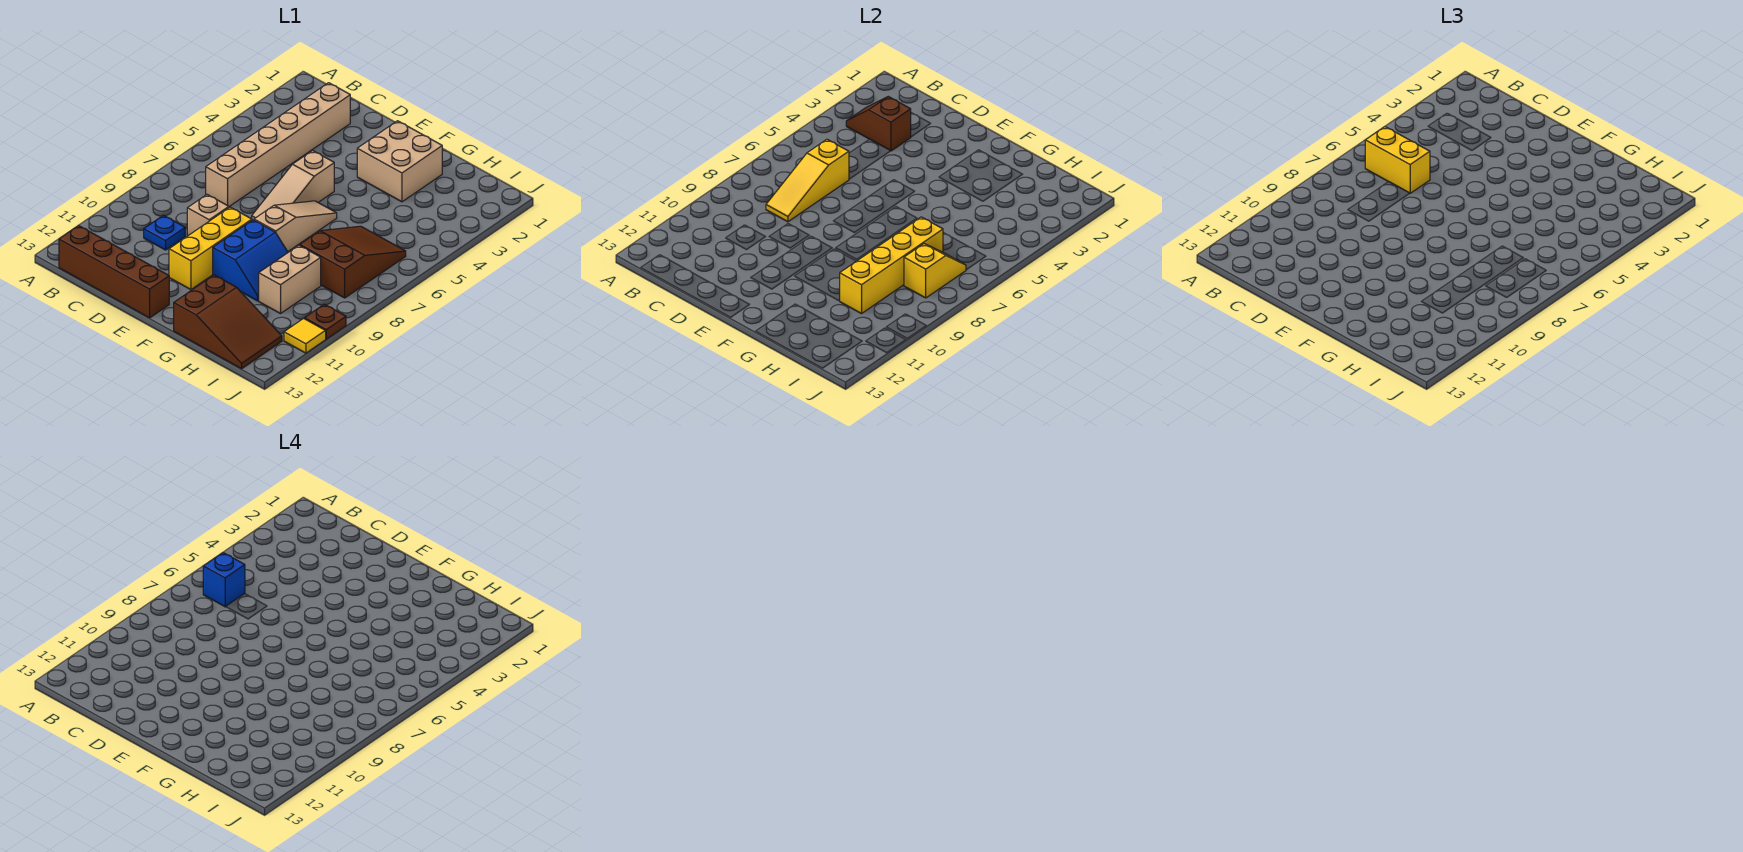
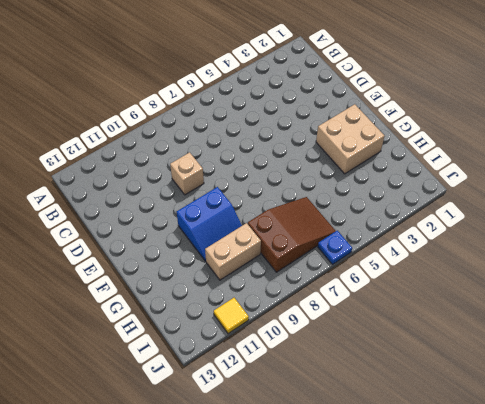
blue 1x1 plate [318,231,352,264] -> blue 1x1 plate moved to [144,215,185,250]
none -> brown 1x4 brick [59,225,169,318]
none -> tan 1x6 brick [206,83,350,206]
none -> tan 1x3 slope [252,151,334,220]

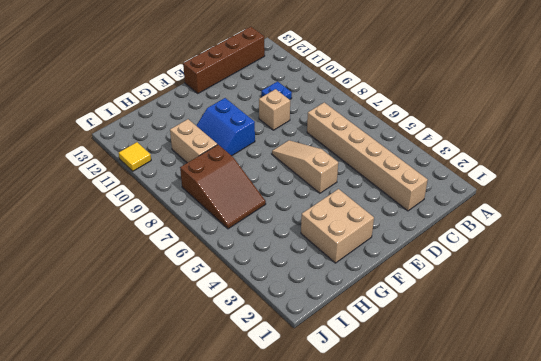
none -> yellow 1x3 brick [169,207,252,290]
none -> tan 1x3 slope [254,201,337,251]
none -> brown 2x3 slope [174,275,282,369]

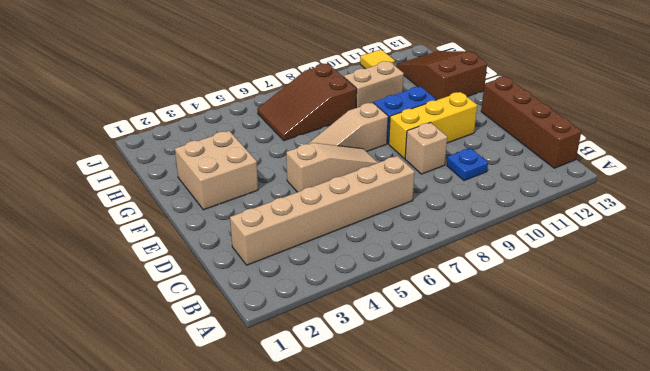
none -> brown 1x1 plate [305,304,346,339]
none -> brown 1x2 slope [846,96,911,151]
none -> yellow 1x3 slope [766,139,849,222]

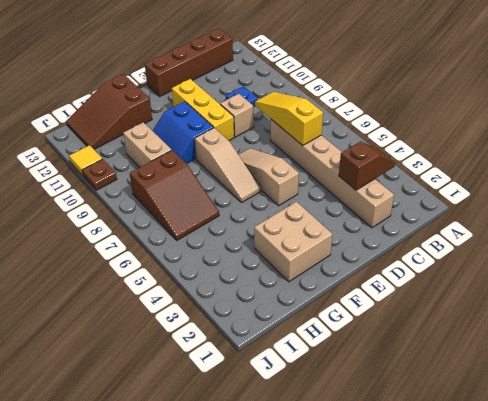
none -> yellow 1x4 brick [840,217,943,314]
none -> yellow 1x2 slope [904,244,966,298]
none -> yellow 1x2 brick [1365,127,1430,193]

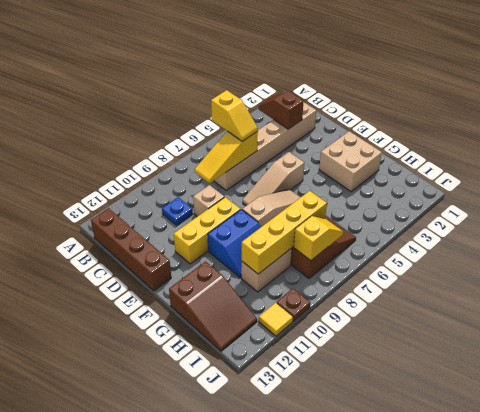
yellow 1x2 slope [211,90,258,141] -> yellow 1x2 brick [1365,127,1430,193]
none -> blue 1x1 brick [203,553,245,607]

